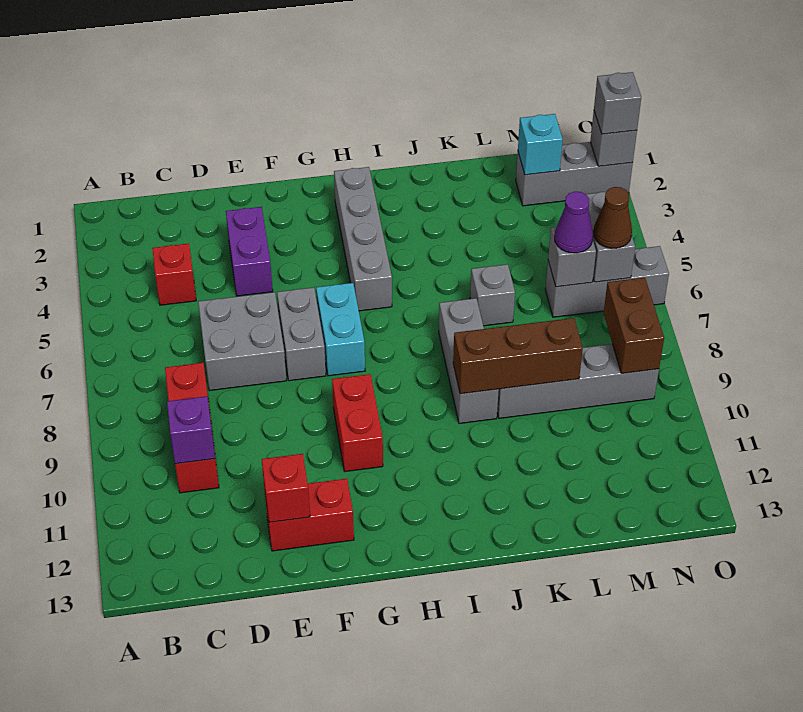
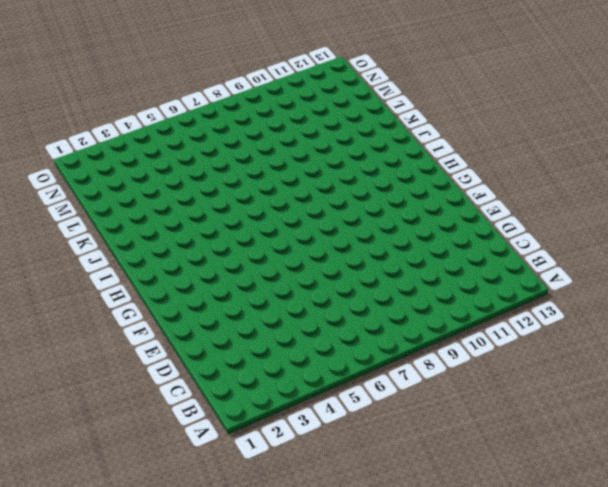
none -> red 1x1 brick [152,244,196,305]
none -> red 1x3 brick [165,363,219,493]
none -> grey 2x2 brick [198,292,286,391]

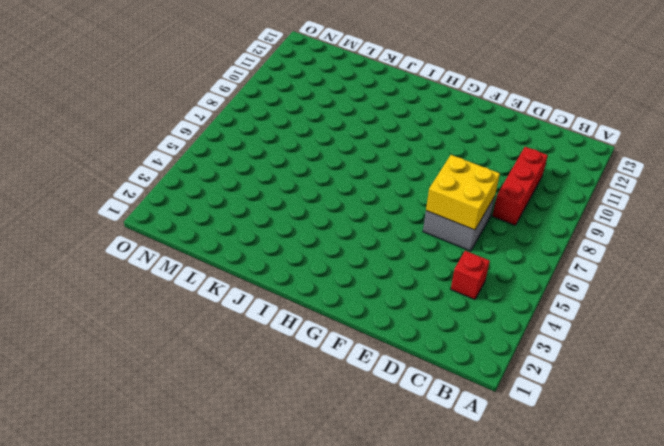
yellow 2x2 brick [426,155,500,230] -> none
none -> purple 1x2 brick [226,207,273,296]
none -> red 1x2 brick [265,479,354,551]
none -> grey 1x2 brick [277,287,326,381]

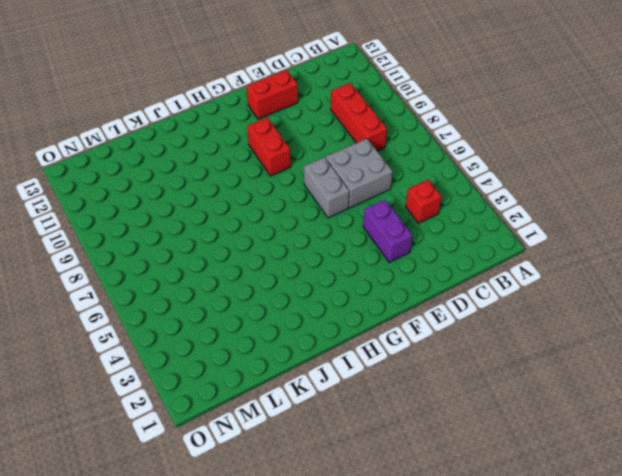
none -> cyan 1x2 brick [316,283,365,376]
none -> grey 1x4 brick [334,167,392,311]
none -> grey 1x3 brick [439,298,499,424]

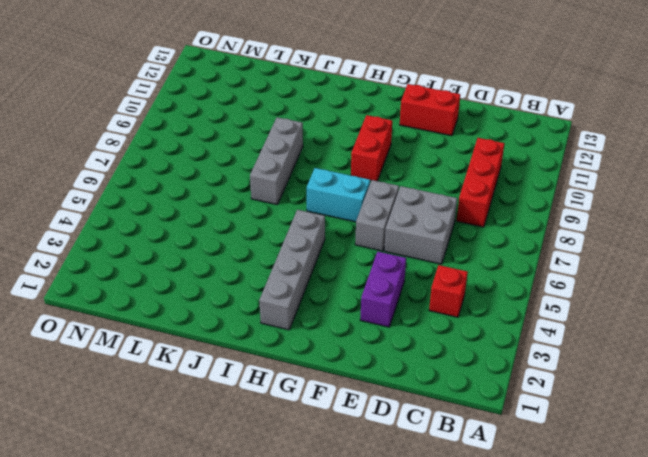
cyan 1x2 brick [307,168,370,222] -> cyan 1x2 brick turned to [316,283,365,376]
none -> grey 1x1 brick [470,264,515,326]
none -> grey 1x4 brick [497,344,659,418]
none -> grey 1x3 brick [516,142,633,206]

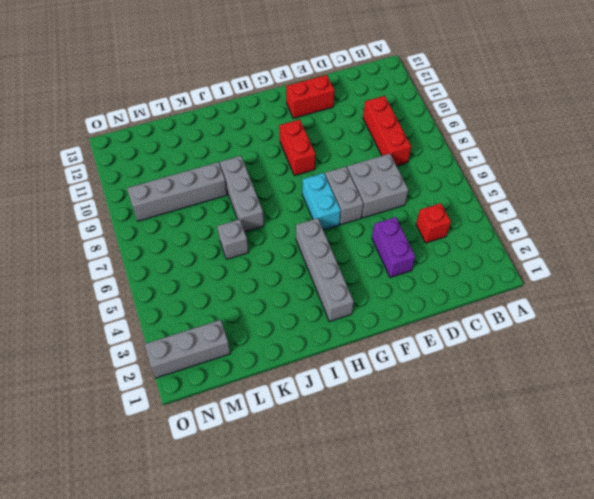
none -> grey 1x3 brick [545,246,669,317]
none -> purple 1x1 brick [167,396,215,464]
none -> red 1x1 brick [262,454,310,522]

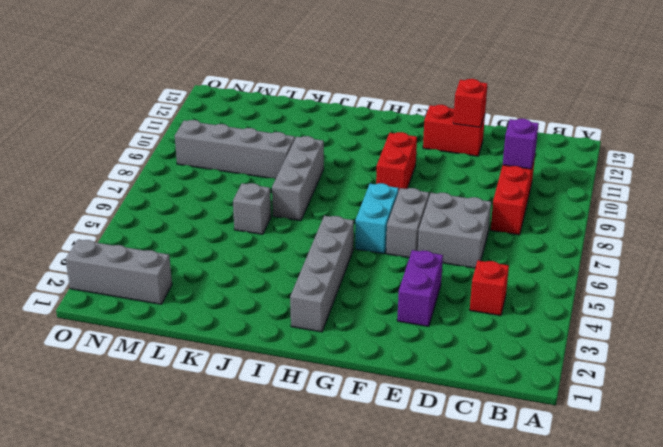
none -> grey 1x3 brick [545,246,669,317]
none -> brown 1x3 brick [453,318,583,394]
none -> cyan 1x1 brick [518,114,563,175]

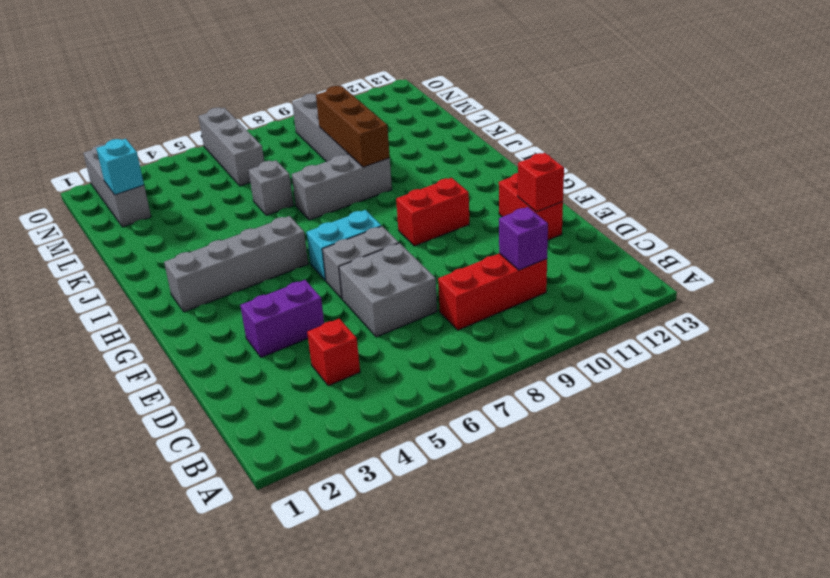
none -> grey 1x1 brick [548,227,596,287]
none -> grey 1x2 brick [586,192,635,282]
none -> brown 1x2 brick [604,278,664,373]

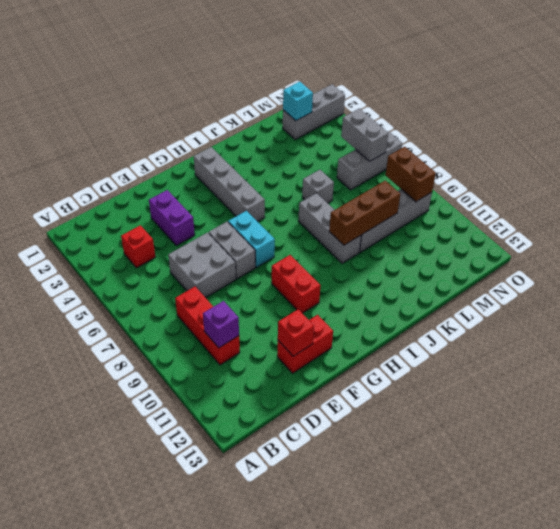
none -> grey 1x1 brick [548,227,596,287]
none -> grey 1x1 brick [590,112,637,166]
none -> purple 1x1 cone [555,192,593,253]

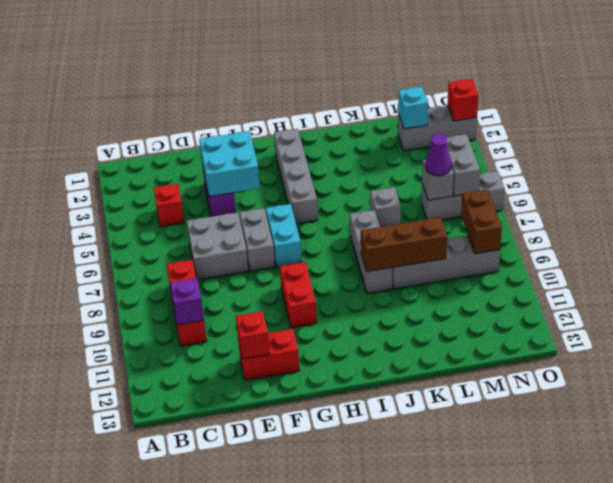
cyan 2x2 brick [199,131,260,197] -> none
red 1x1 brick [448,79,478,121] -> grey 1x1 brick [590,112,637,166]
none -> brown 1x1 cone [594,187,632,248]
none -> grey 1x1 brick [594,72,641,134]

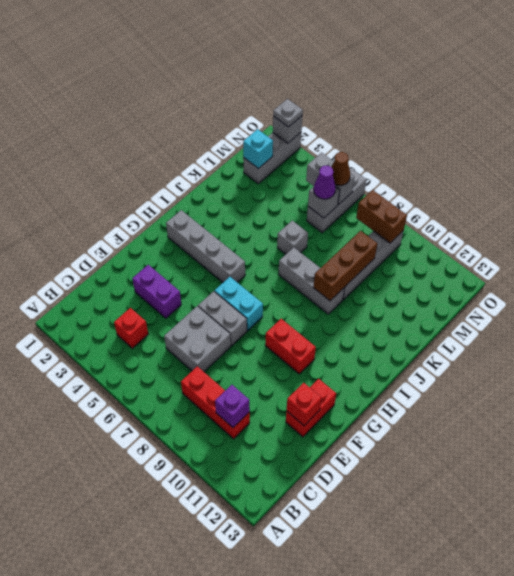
grey 1x1 plate [273,99,303,127] -> grey 1x1 brick [594,72,641,134]

